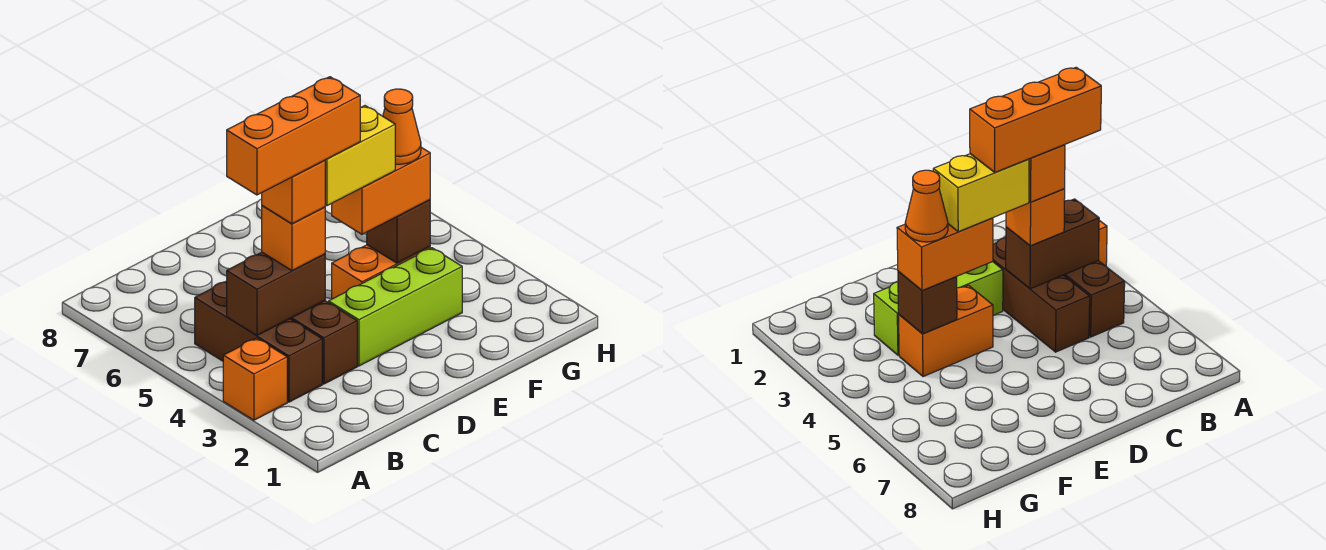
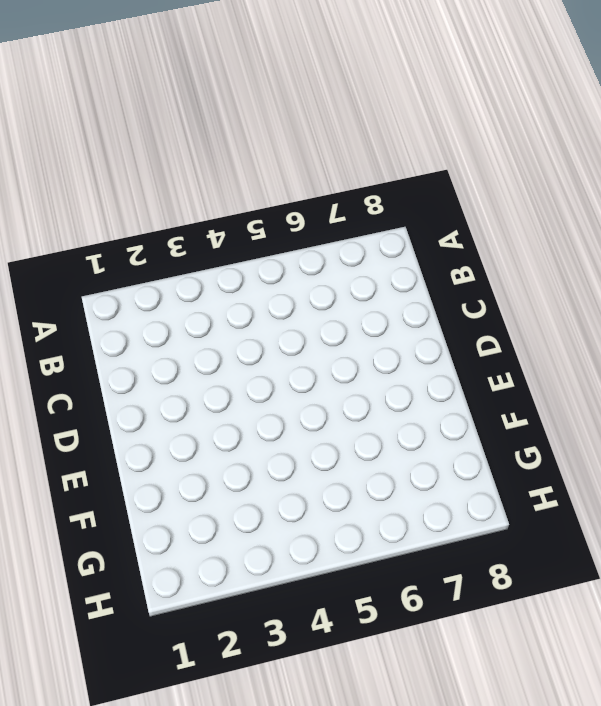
none -> orange 1x1 brick [223,338,287,420]
none -> brown 1x3 brick [195,281,322,402]
none -> brown 1x3 brick [290,301,357,384]

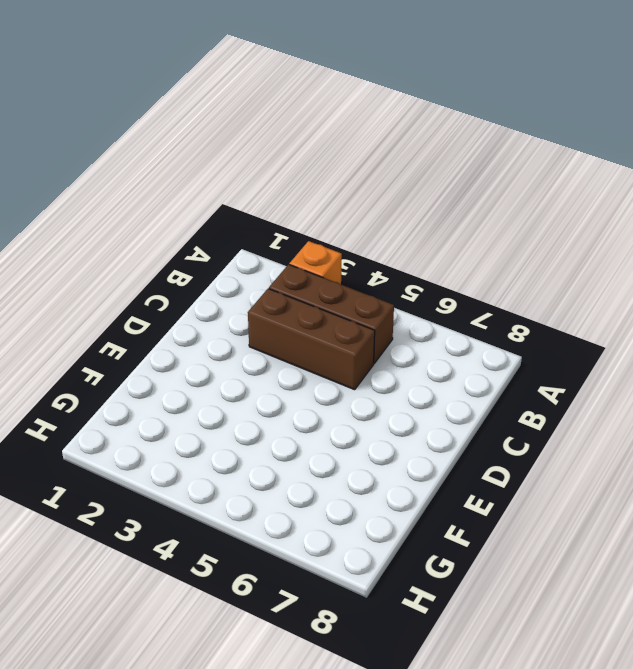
none -> lime 1x3 brick [329,248,462,366]
none -> orange 1x2 brick [332,245,430,299]
none -> brown 1x2 brick [227,252,325,335]

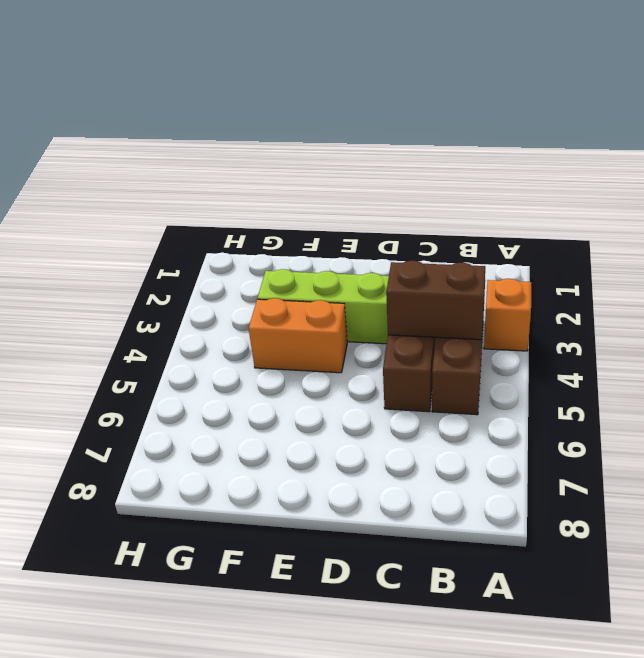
none -> brown 1x1 brick [367,200,430,263]
none -> orange 1x1 brick [262,206,325,271]
none -> orange 1x2 brick [332,147,430,234]

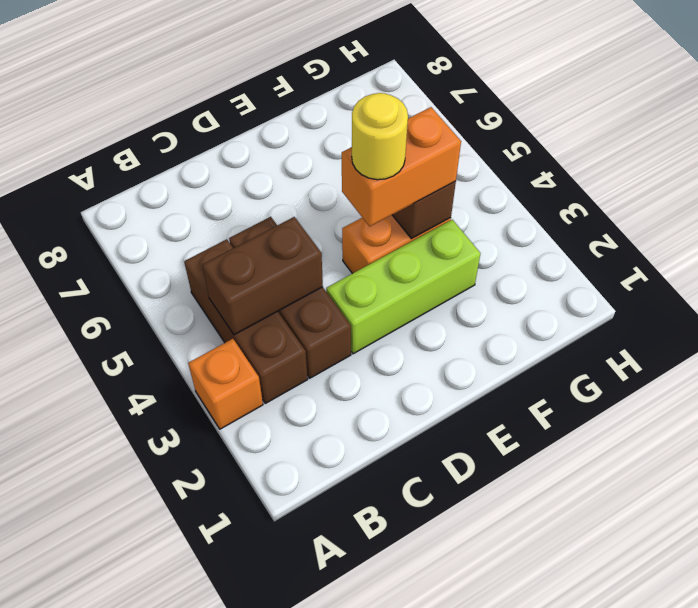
yellow 1x1 round brick [352,93,408,180] -> yellow 1x2 brick [325,106,395,206]
none -> orange 1x1 brick [262,206,325,271]
none -> orange 1x1 brick [262,160,325,224]
none -> orange 1x1 cone [383,89,421,164]

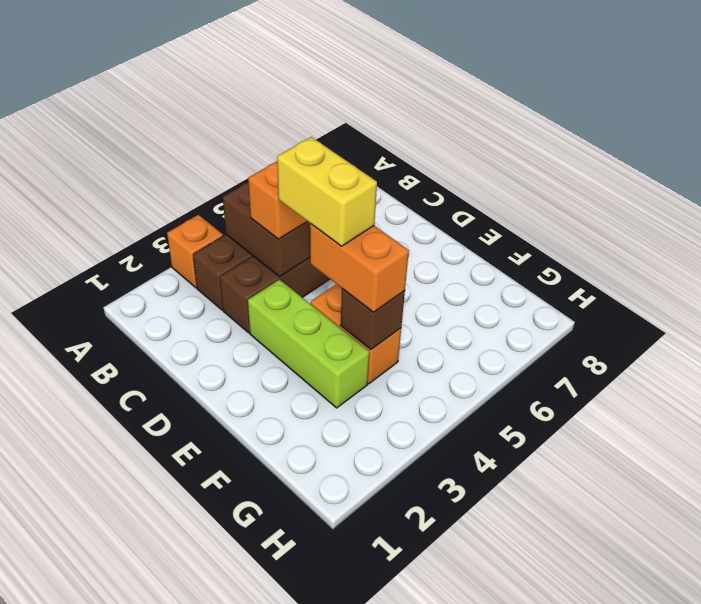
none -> orange 1x1 brick [262,160,325,224]
none -> orange 1x1 cone [383,89,421,164]
none -> orange 1x3 brick [227,77,360,195]

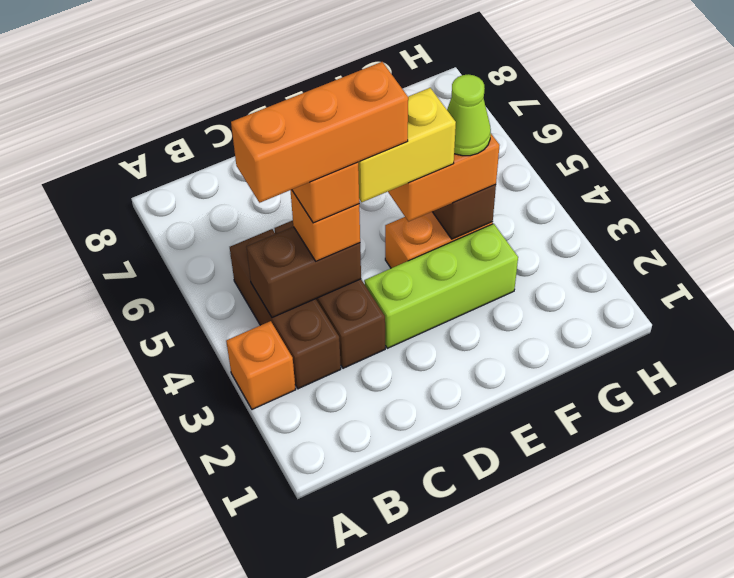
lime 1x1 cone [447,74,491,156] -> orange 1x1 cone [383,89,421,164]

